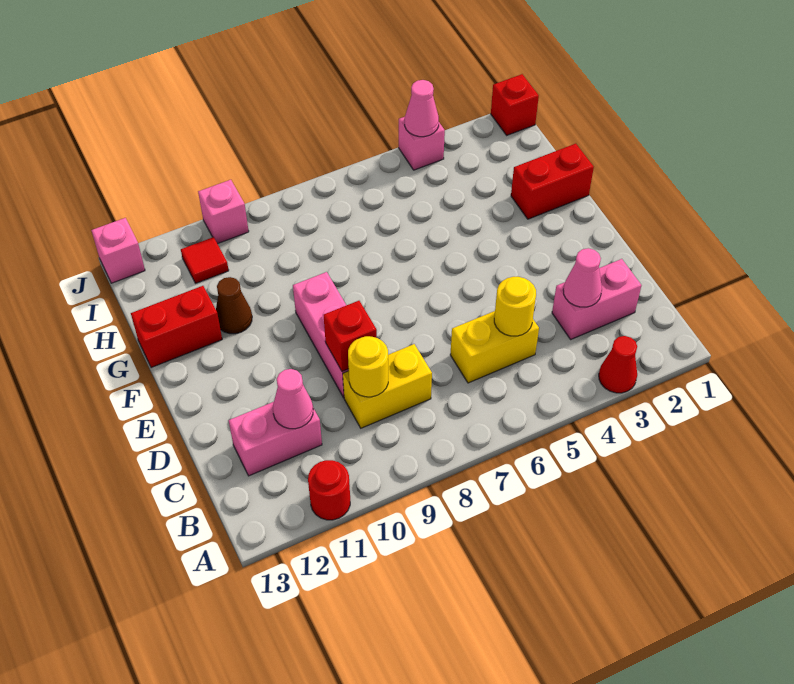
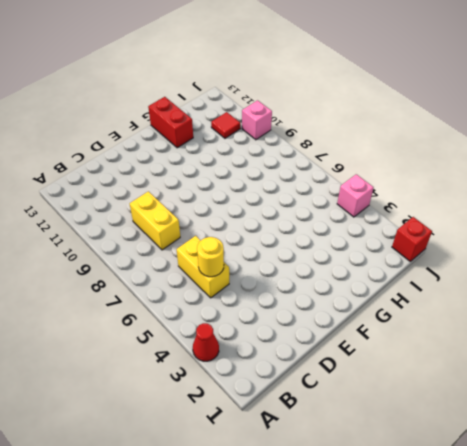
none -> red 1x1 round brick [308,460,350,520]
none -> pink 1x2 brick [552,259,641,339]
none -> pink 1x2 brick [229,402,322,476]

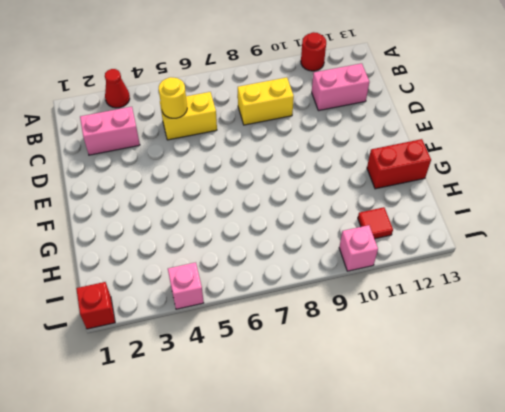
none -> pink 1x3 brick [293,272,349,398]
none -> red 1x2 brick [511,144,594,219]
none -> brown 1x1 cone [216,277,252,334]

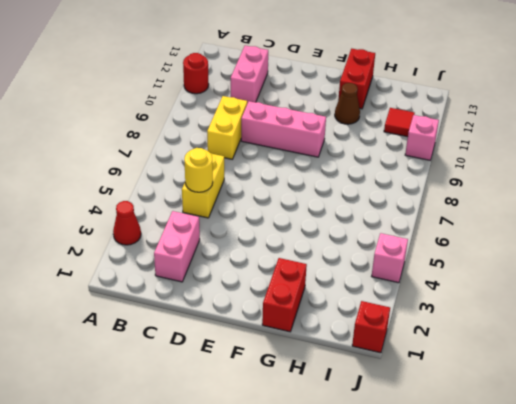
none -> pink 1x1 brick [91,218,145,283]
none -> pink 1x1 cone [563,248,602,307]
none -> yellow 1x1 round brick [348,336,388,397]

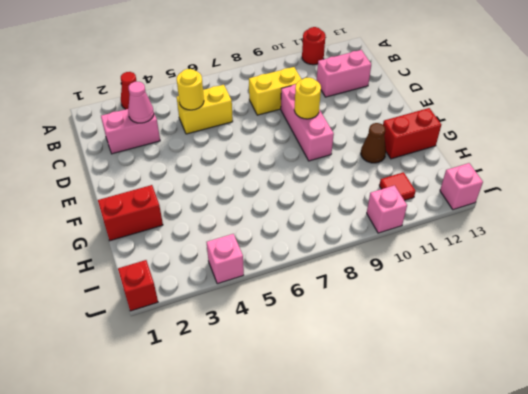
yellow 1x1 round brick [294,78,321,119] -> yellow 1x1 round brick moved to [348,336,388,397]
none -> pink 1x1 cone [273,369,313,429]
none -> red 1x1 brick [324,301,377,371]
none -> pink 1x1 cone [405,80,439,137]

